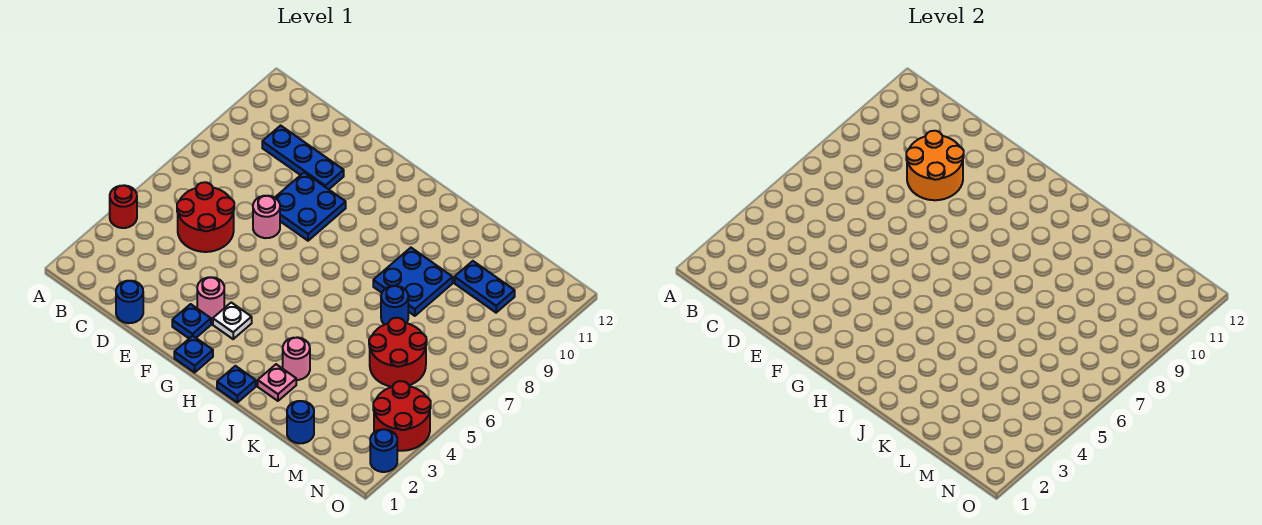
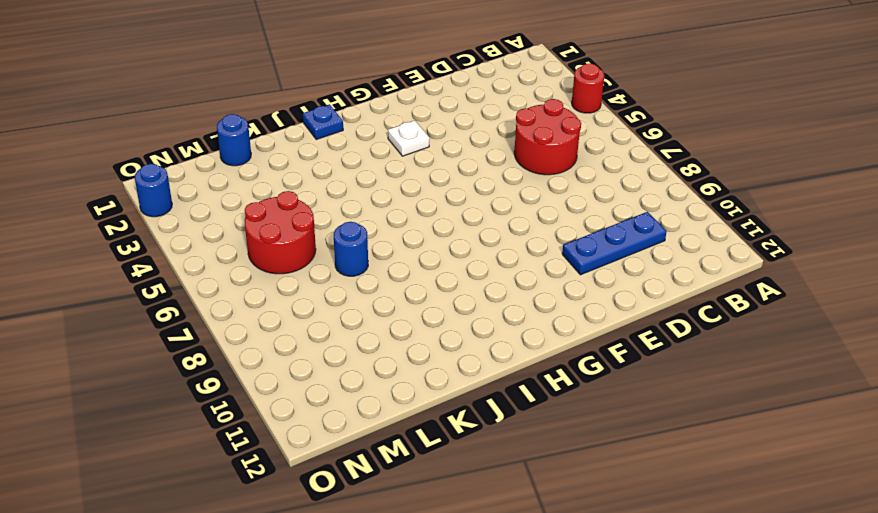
none -> blue 1x1 round brick [116,281,143,323]
none -> pink 1x1 round brick [253,196,280,238]
none -> blue 2x2 plate [275,172,346,241]

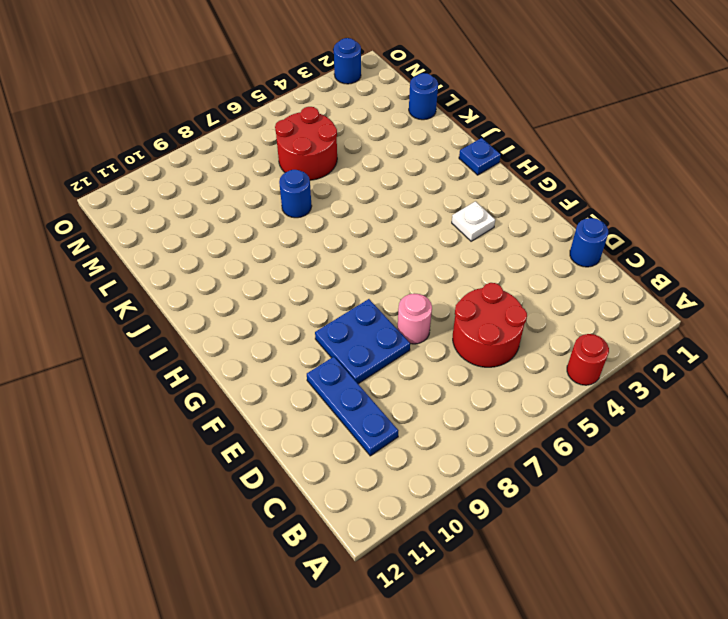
none -> blue 1x1 plate [172,304,211,338]
none -> pink 1x1 round brick [197,277,224,320]
none -> blue 1x1 plate [174,336,213,372]

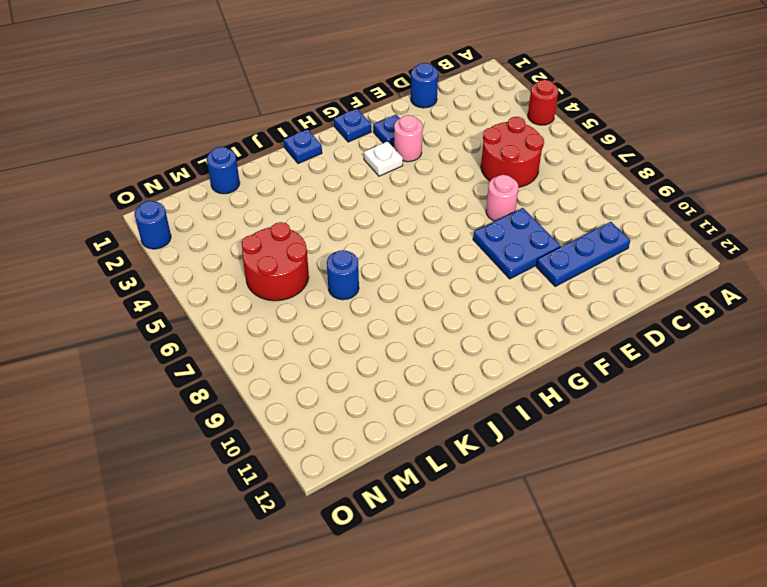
none -> pink 1x1 plate [258,364,296,401]
none -> pink 1x1 round brick [283,337,310,380]
none -> blue 2x2 plate [373,248,453,316]

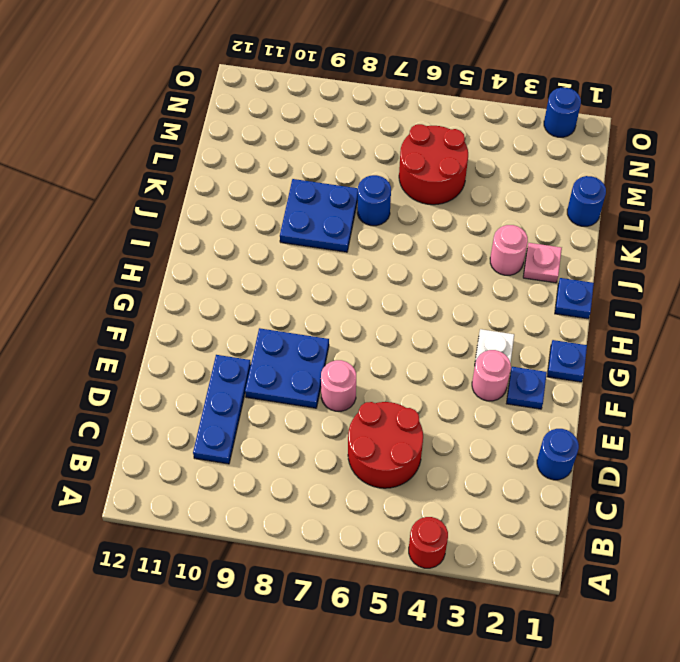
none -> blue 1x2 plate [455,261,515,313]
none -> red 2x2 round brick [373,381,431,451]
none -> orange 2x2 round brick [906,131,964,200]

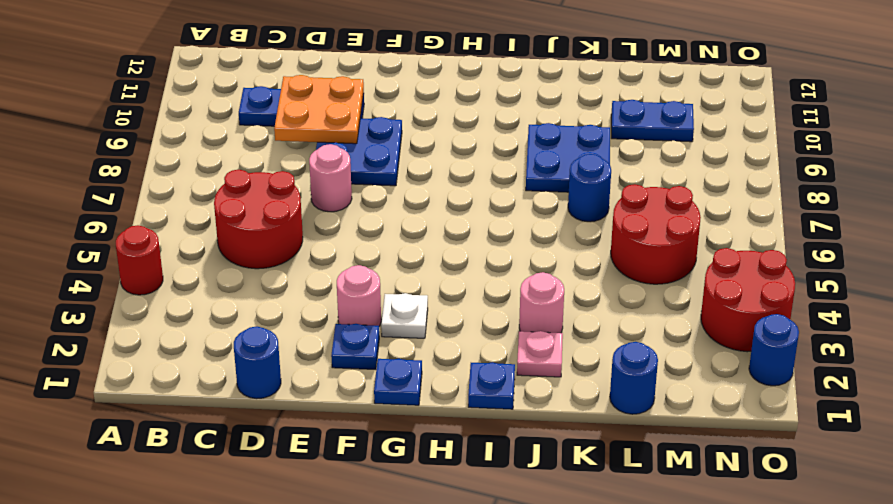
orange 2x2 plate [274,75,364,144] -> orange 2x2 round brick [906,131,964,200]

